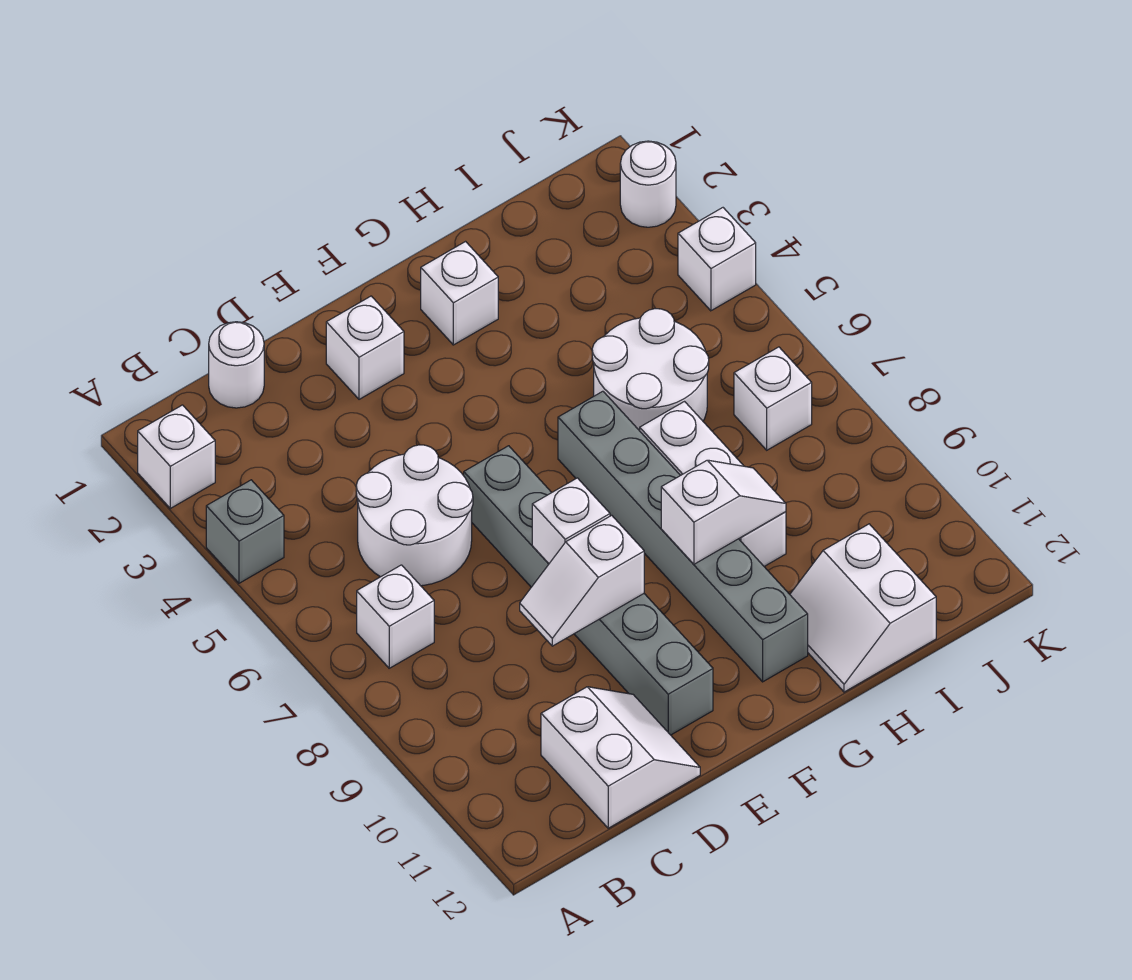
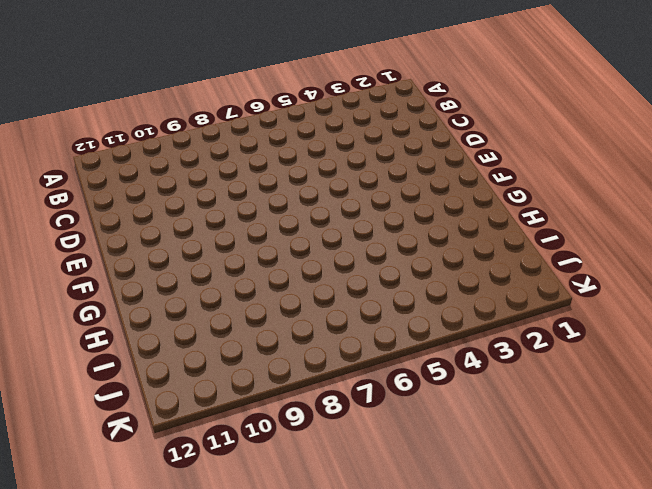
none -> white 1x1 brick [138,405,215,508]
none -> grey 1x1 brick [206,480,284,583]
none -> white 1x1 brick [357,565,434,668]

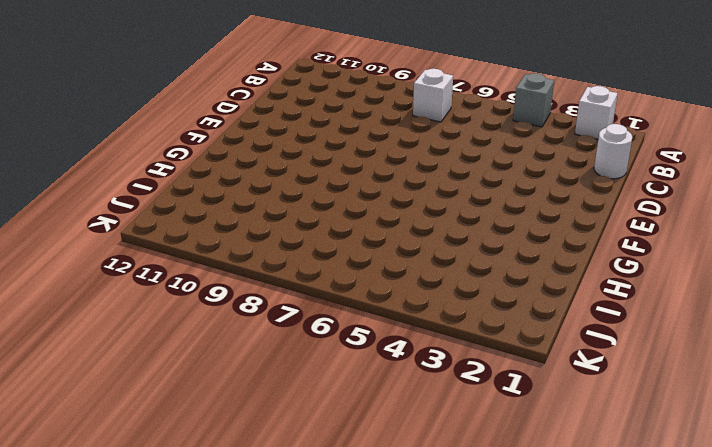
none -> white 2x2 round brick [356,445,473,586]
none -> white 2x2 slope [541,687,700,828]
none -> white 1x1 brick [326,296,404,399]

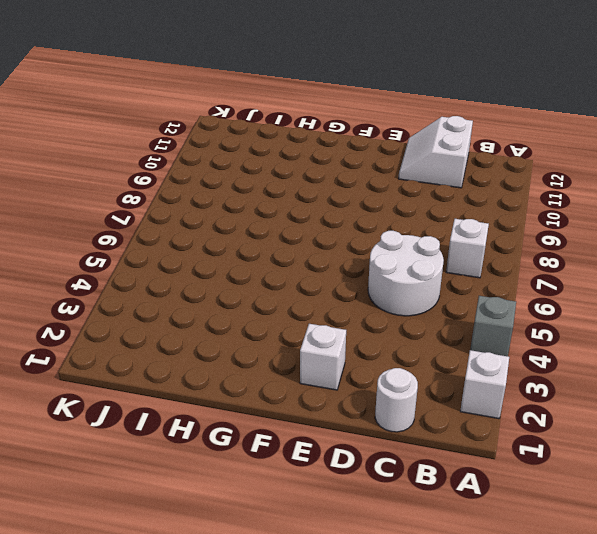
none -> grey 1x6 brick [464,446,713,735]
none -> white 1x1 brick [421,242,498,345]
none -> grey 1x6 brick [558,391,808,682]

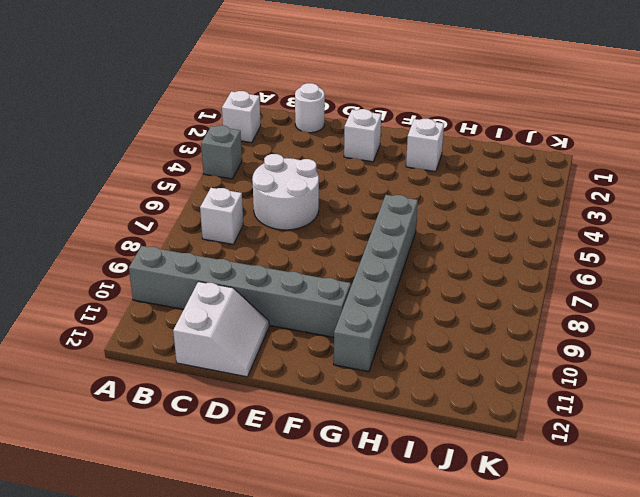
grey 1x6 brick [129,246,351,337] -> grey 1x6 brick turned to [464,446,713,735]
none -> white 2x2 round brick [592,309,709,431]
none -> white 1x3 brick [640,402,786,566]
none -> white 2x2 slope [790,524,936,692]

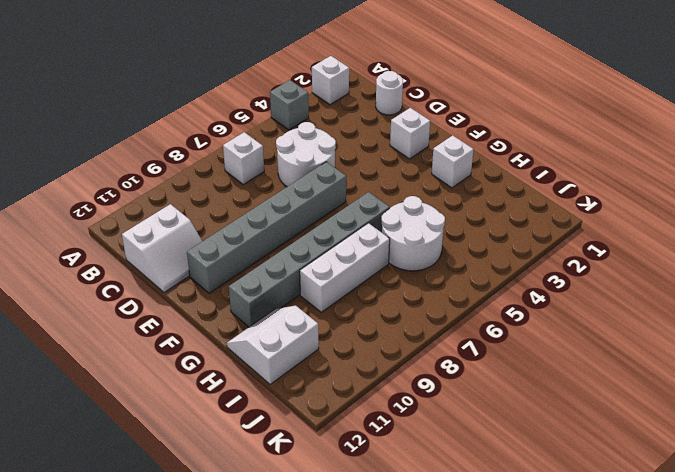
none -> white 1x1 brick [734,347,812,450]
none -> white 1x1 round brick [620,141,676,227]
none -> white 1x1 brick [678,208,756,311]

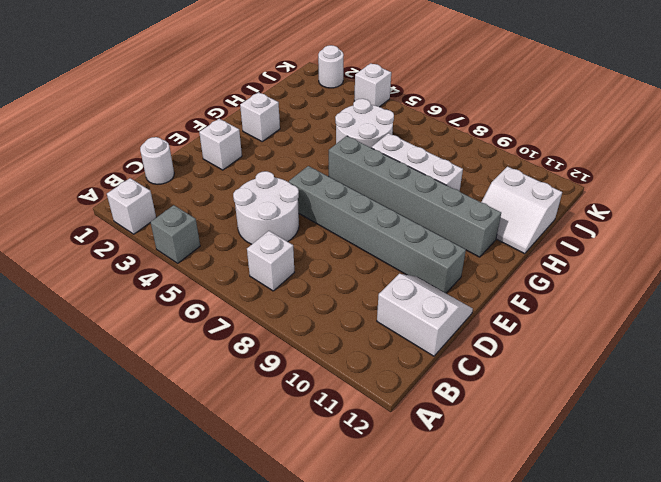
none -> white 1x1 brick [734,347,812,450]
none -> white 1x2 slope [520,515,644,646]
none -> white 1x1 brick [532,478,610,563]

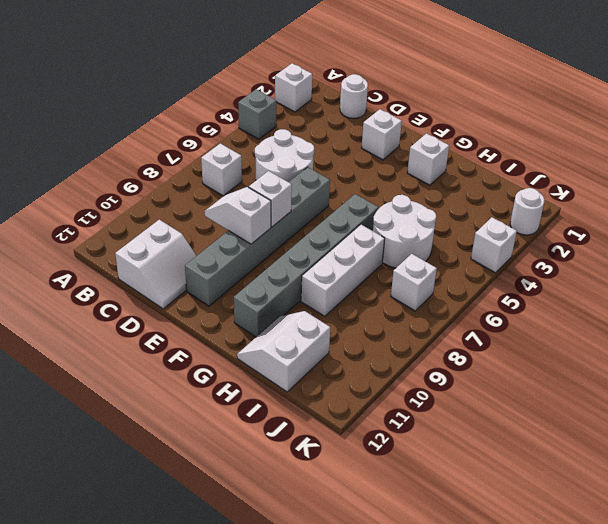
none -> white 1x2 slope [661,460,786,564]

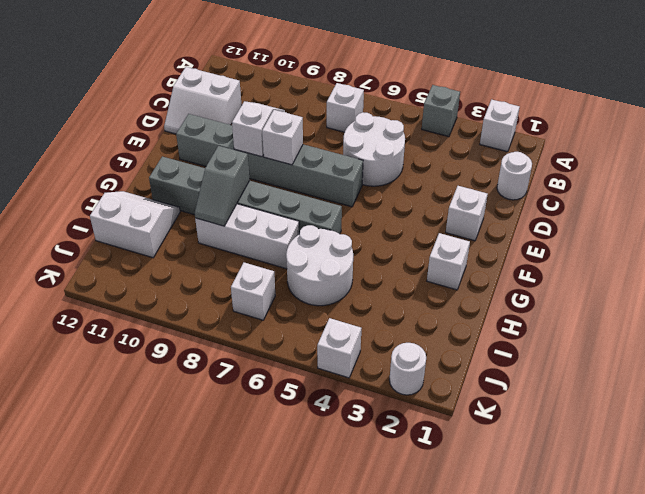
grey 1x2 slope [195,146,250,226] -> white 1x2 slope [661,460,786,564]

